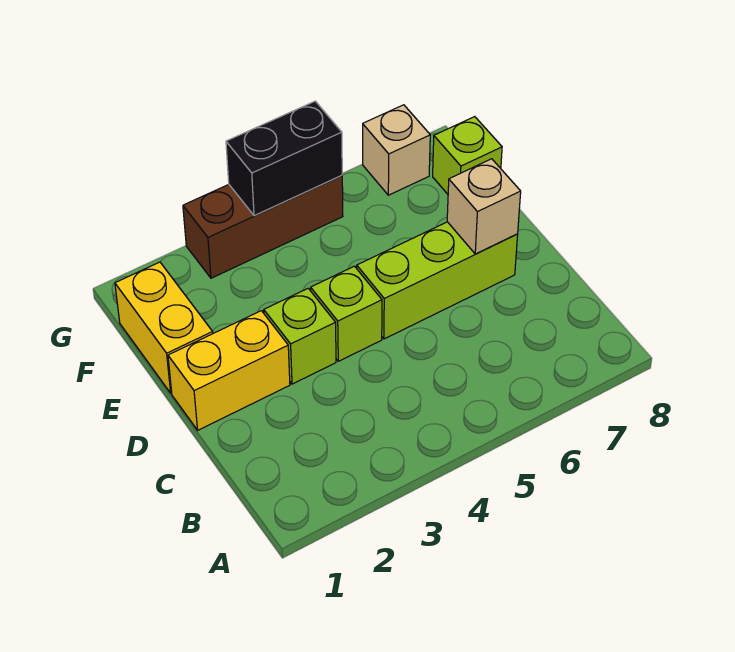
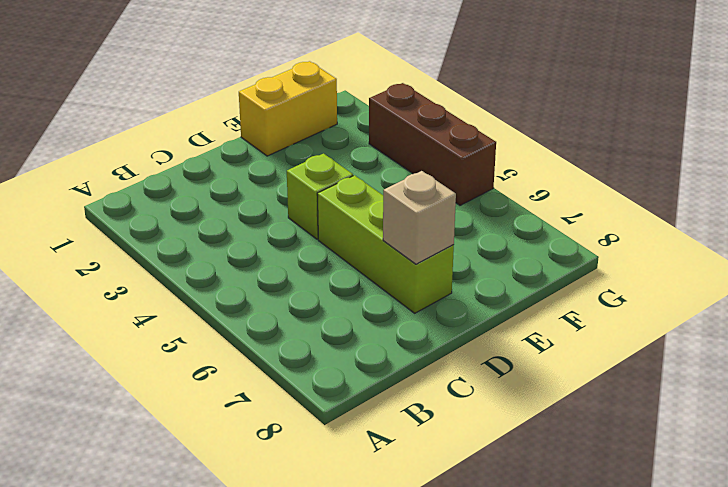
none -> yellow 1x2 brick [168,311,290,430]
none -> lime 1x1 brick [264,288,336,384]

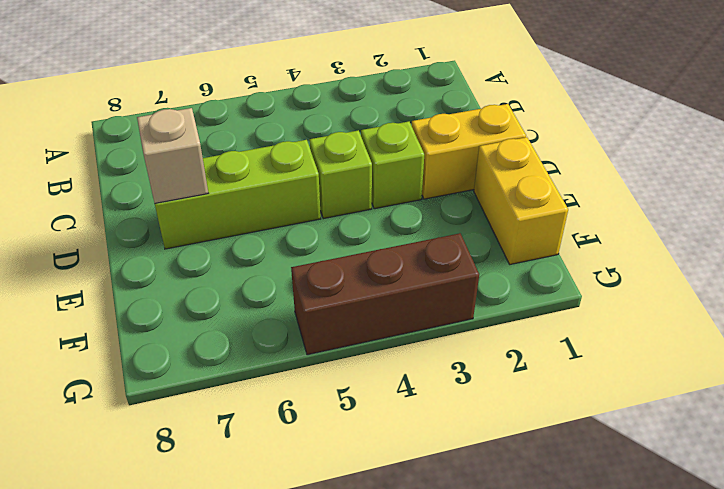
none -> lime 1x1 brick [433,117,502,194]
none -> tan 1x1 brick [363,105,430,195]

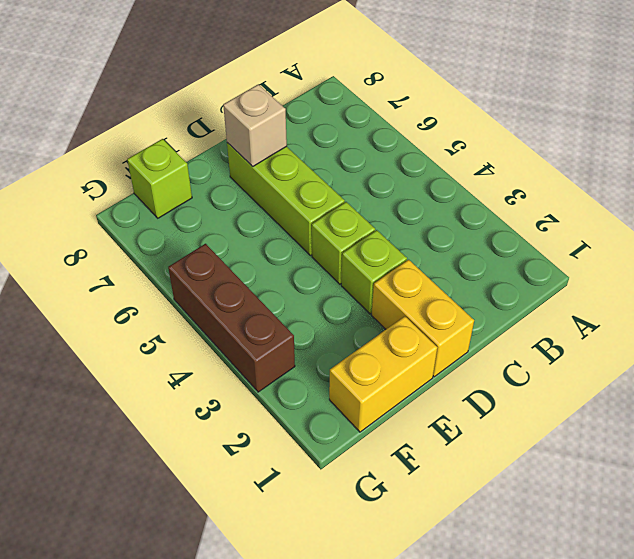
none -> tan 1x1 brick [363,105,430,195]
none -> black 1x2 brick [226,101,342,216]

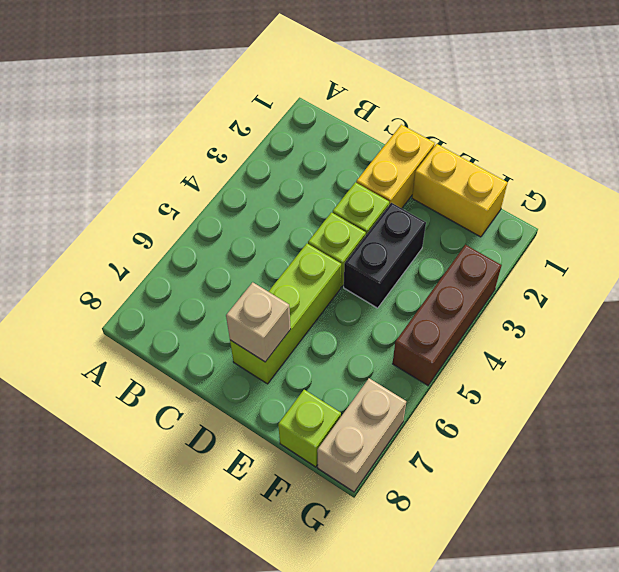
black 1x2 brick [344,203,426,308] -> black 1x2 brick moved to [226,101,342,216]
tan 1x2 brick [317,378,406,492] -> tan 1x1 brick [363,105,430,195]

